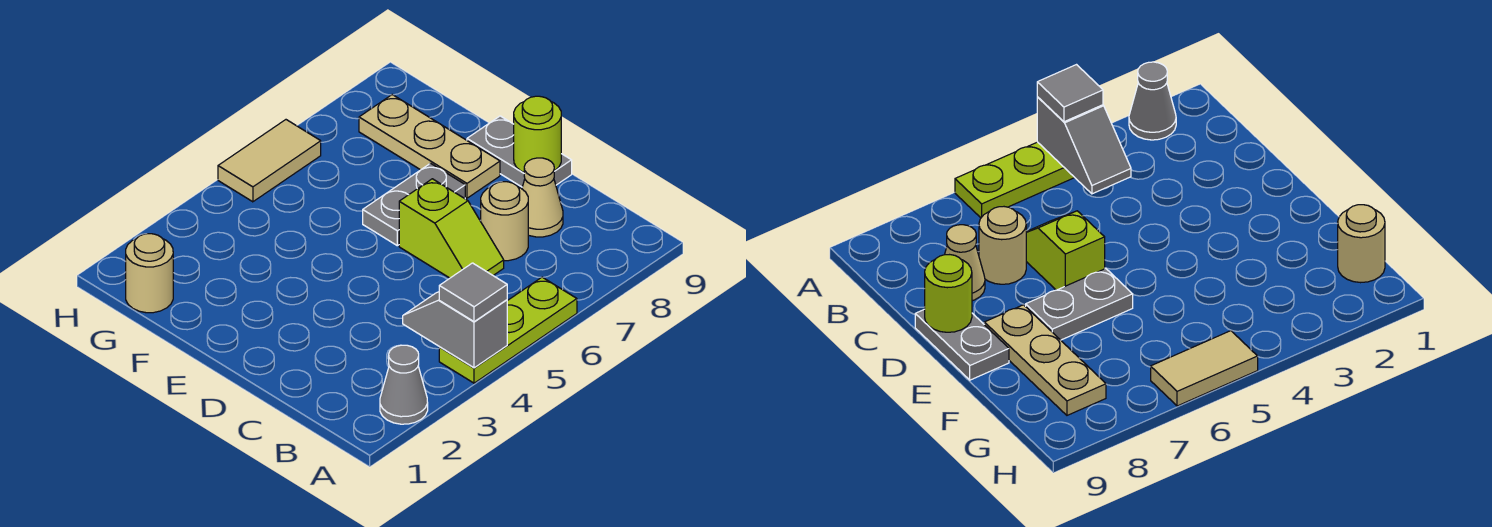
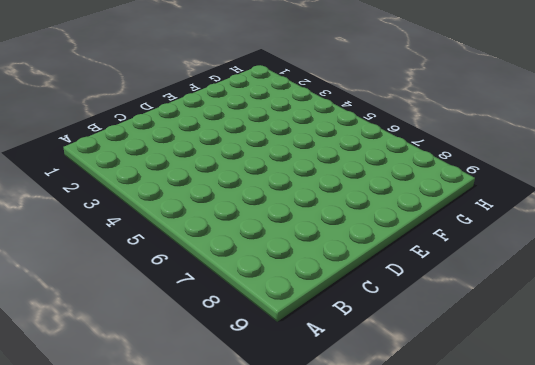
none -> grey 1x1 cone [380,345,428,424]
none -> lime 1x3 plate [439,277,577,383]
none -> lime 1x2 slope [399,179,504,278]

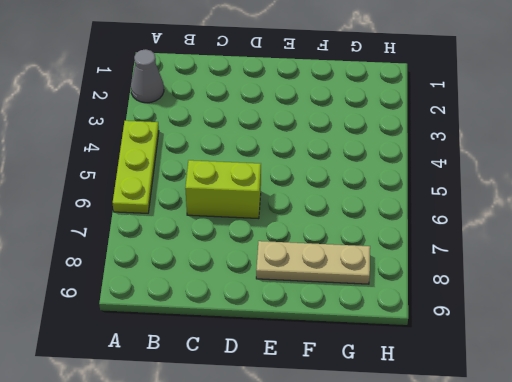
lime 1x2 brick [185,160,261,219] -> lime 1x2 slope [399,179,504,278]
none -> tan 1x1 round brick [481,182,528,261]
none -> tan 1x1 cone [522,158,563,237]
none -> grey 1x2 plate [467,116,572,187]

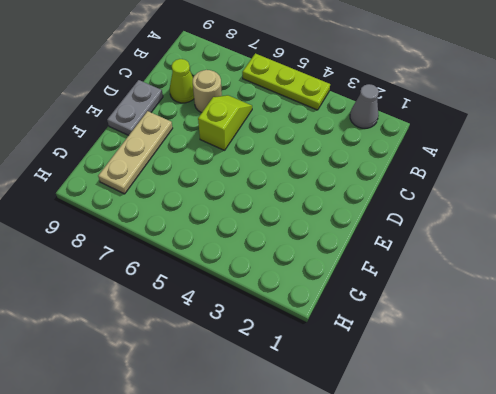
lime 1x1 cone [170,59,194,103] -> tan 1x1 cone [522,158,563,237]
none -> grey 1x2 plate [363,163,465,246]
none -> tan 1x1 round brick [126,234,173,313]
none -> tan 1x2 tile [218,120,321,202]

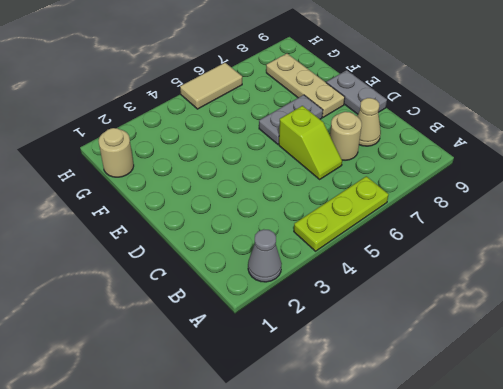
none -> grey 1x2 slope [403,292,507,368]
none -> lime 1x1 round brick [514,96,561,172]
none -> grey 1x1 tile [439,263,507,322]

